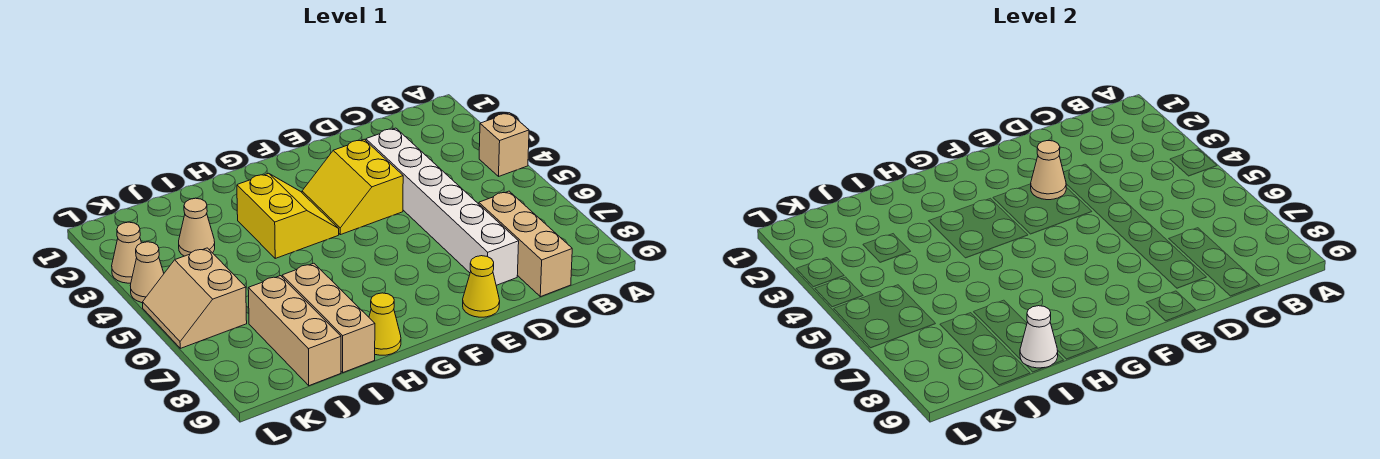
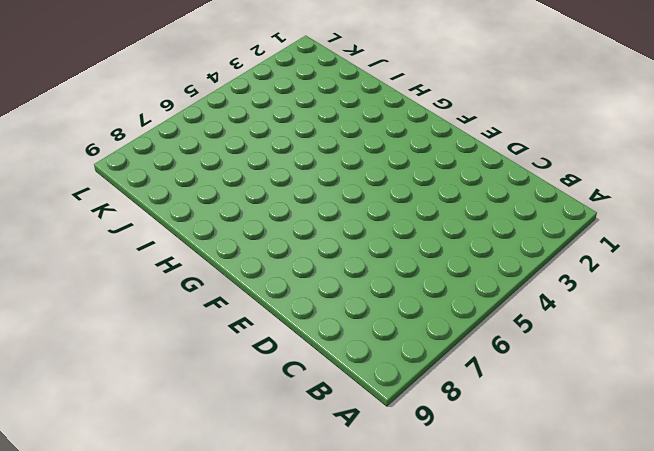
none -> tan 1x1 brick [479,113,529,176]
none -> tan 1x3 brick [479,191,572,297]
none -> white 1x6 brick [366,128,519,285]

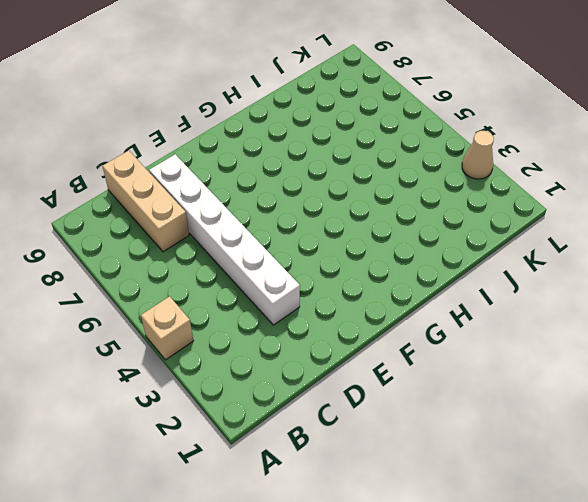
none -> yellow 2x2 slope [302,139,403,235]
none -> yellow 1x1 cone [463,256,500,317]
none -> yellow 2x2 slope [237,173,339,258]

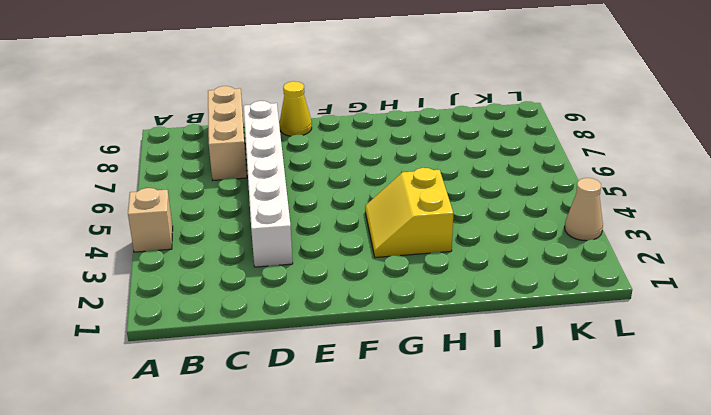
none -> yellow 2x2 slope [302,139,403,235]
none -> yellow 1x1 cone [369,293,401,355]
none -> tan 1x3 brick [282,263,375,372]

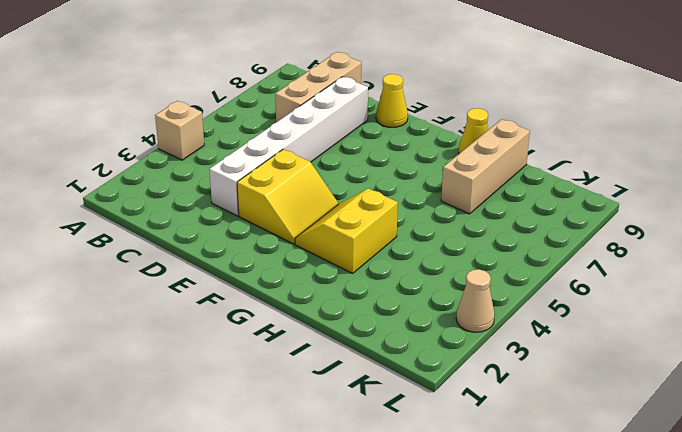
none -> tan 1x1 cone [179,198,215,256]
none -> tan 1x3 brick [248,276,341,386]
none -> tan 2x2 slope [143,248,247,348]

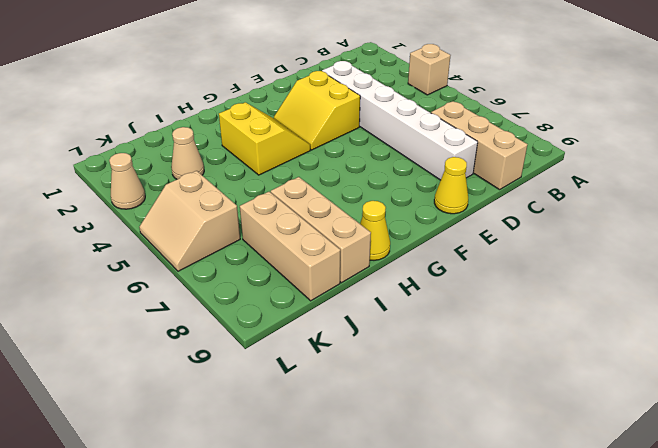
none -> tan 1x1 cone [130,242,164,303]
none -> tan 1x1 cone [1031,141,1066,200]
none -> white 1x1 cone [1020,306,1058,368]

